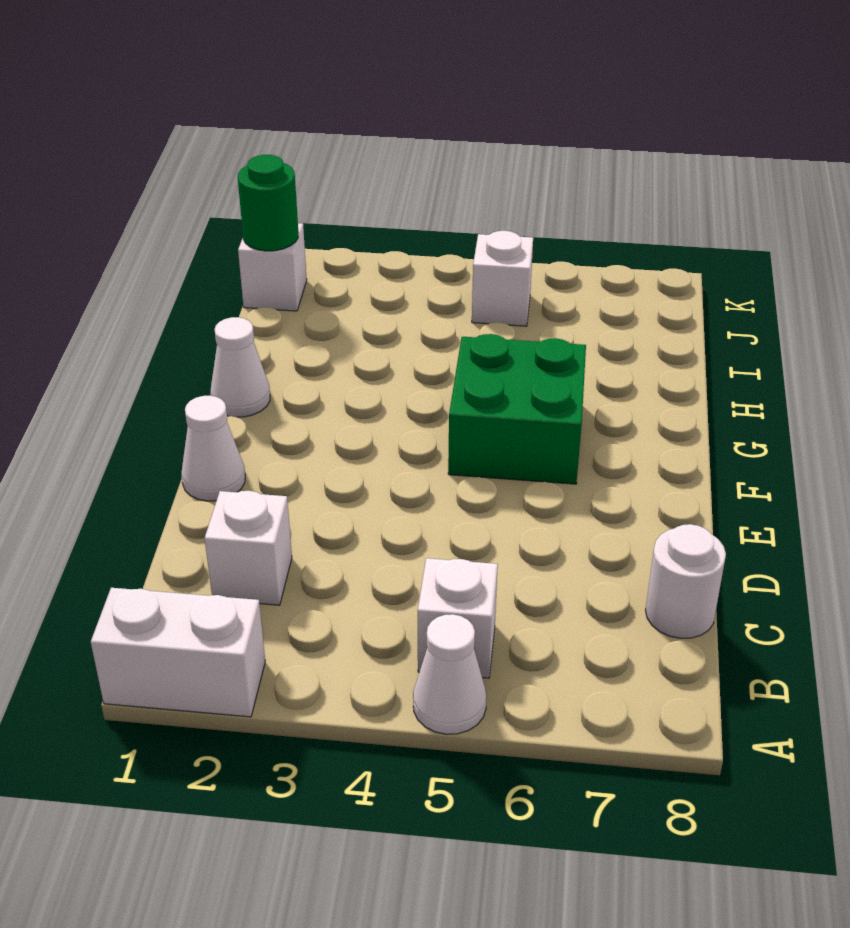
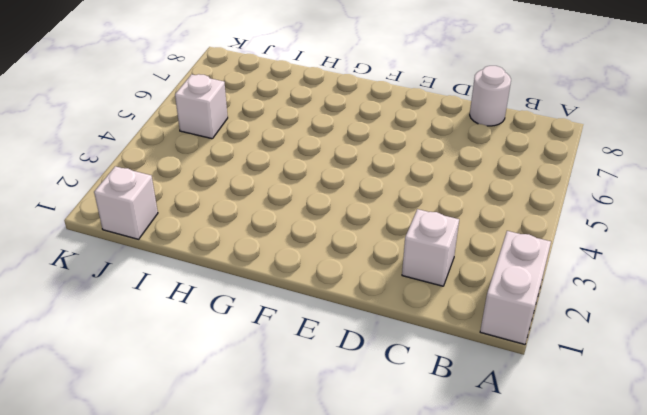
none -> white 1x1 cone [413,614,486,734]
none -> white 1x1 brick [418,558,498,678]

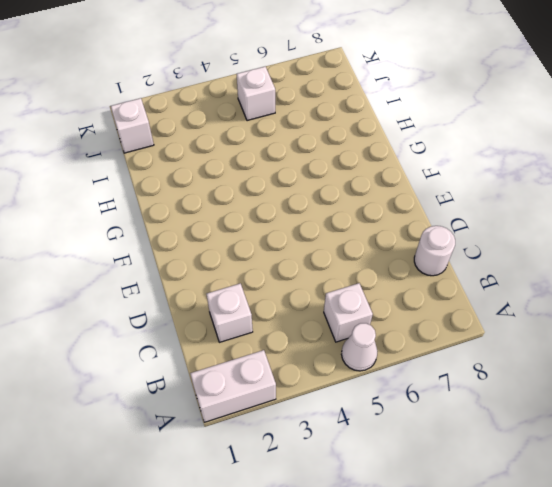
none -> white 1x1 cone [181,396,245,501]
none -> green 2x2 brick [448,334,586,484]

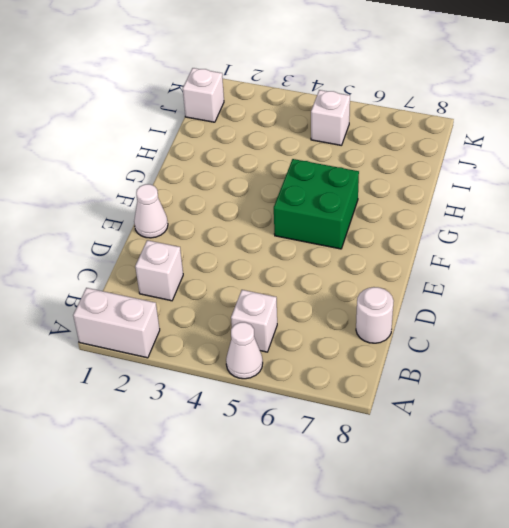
none -> white 1x1 cone [210,317,270,417]
none -> green 1x1 round brick [238,155,298,251]

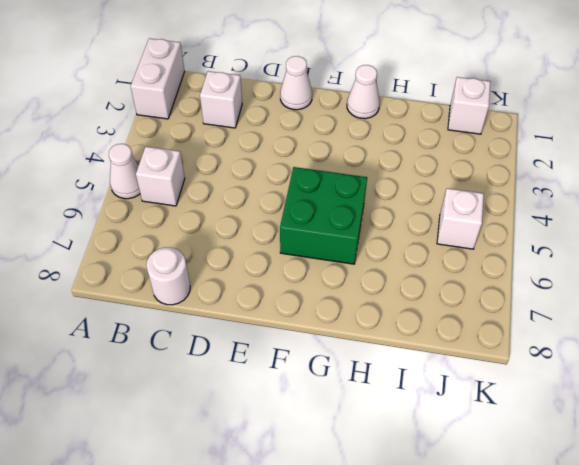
none -> green 1x1 round brick [238,155,298,251]

